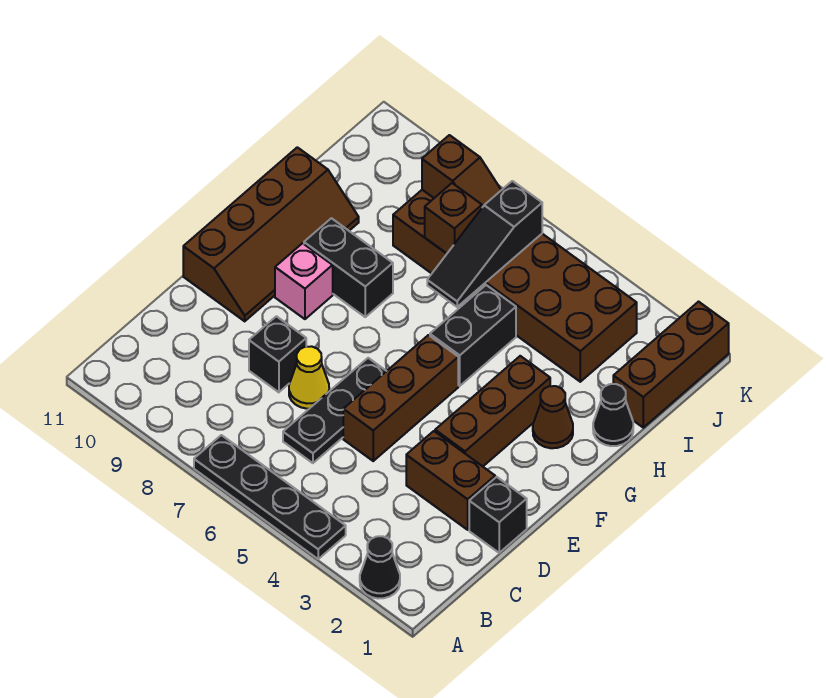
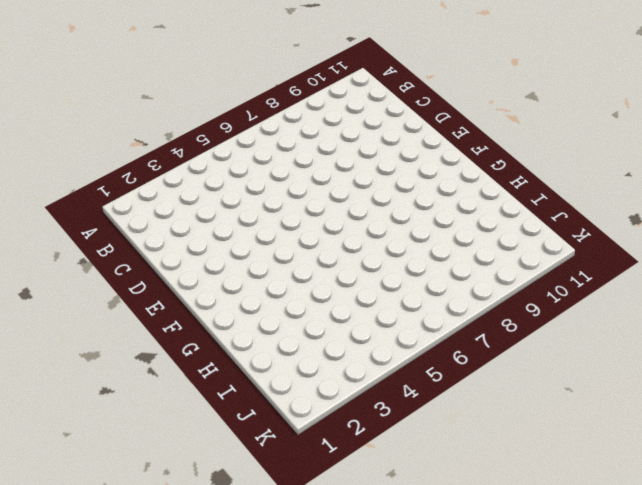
none -> black 1x1 cone [360,536,400,599]
none -> black 1x4 plate [194,435,346,559]
none -> black 1x3 plate [283,358,386,463]

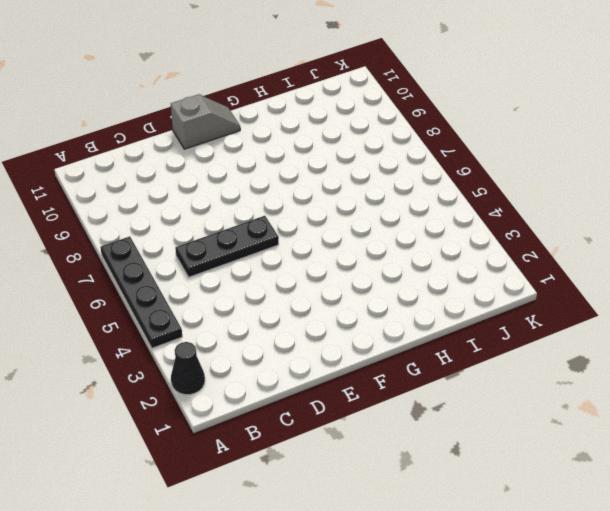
grey 1x2 slope [171,94,240,149] -> brown 2x4 slope [183,147,359,321]
none -> black 1x1 brick [469,477,527,553]
none -> brown 1x2 brick [406,431,495,530]
none -> brown 1x3 brick [343,335,458,461]

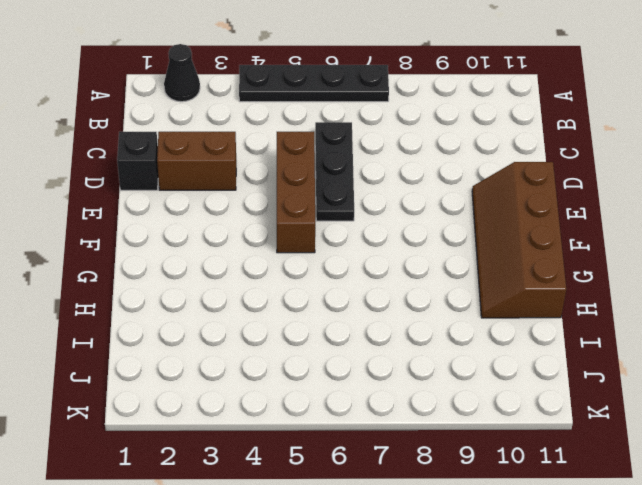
none -> yellow 1x1 cone [289,346,329,409]
none -> black 1x1 brick [249,316,306,392]
none -> brown 1x3 brick [435,356,550,466]

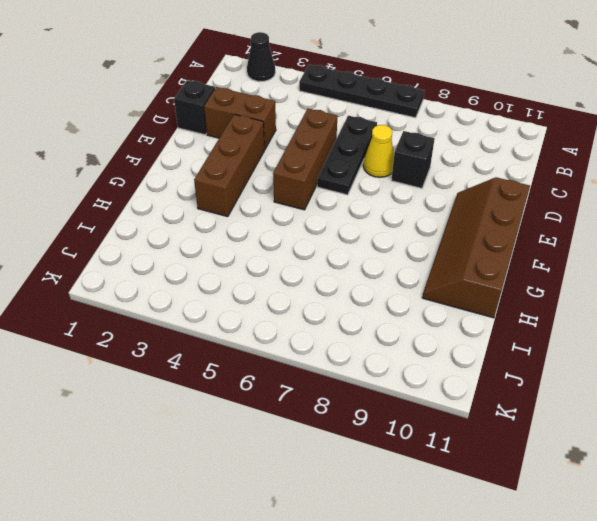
none -> pink 1x1 brick [275,243,333,319]
none -> brown 1x1 cone [533,386,573,448]
none -> black 1x2 brick [430,285,516,386]

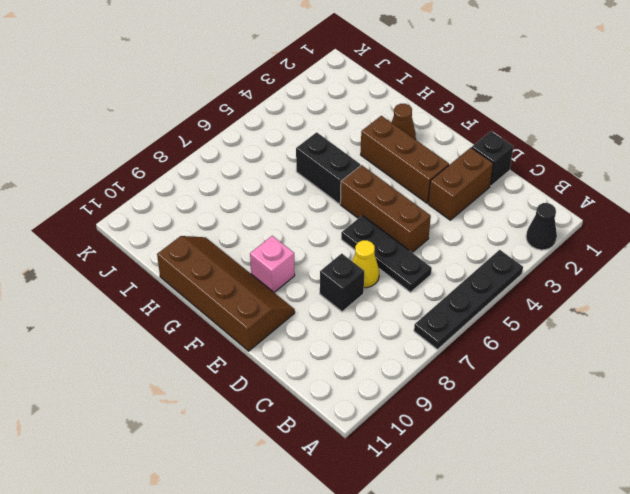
none -> black 1x2 brick [304,218,393,317]
none -> black 1x1 cone [593,384,633,446]
none -> brown 1x3 brick [613,302,729,428]

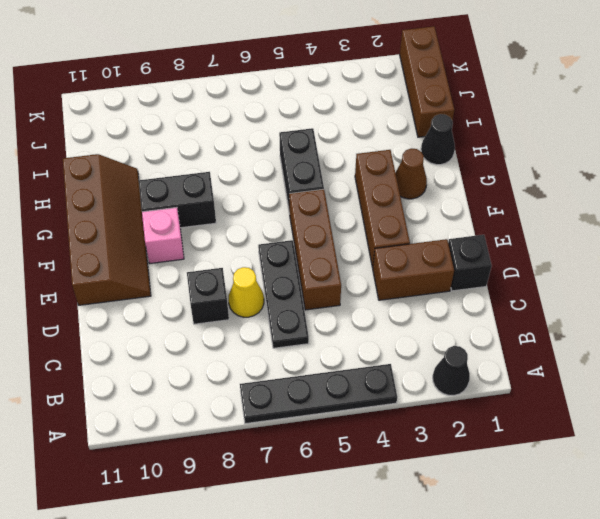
none -> brown 2x6 brick [393,190,637,382]
none -> black 1x3 slope [427,181,542,307]
none -> brown 1x1 brick [425,183,482,253]

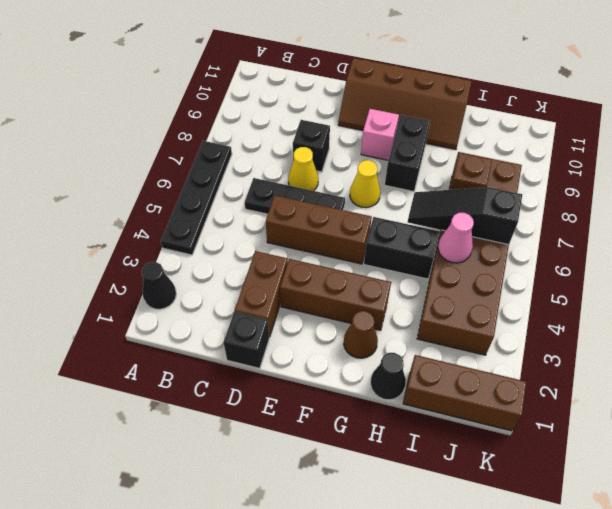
yellow 1x1 cone [350,160,380,208] -> none
pink 1x1 cone [438,213,474,263] -> none
none -> brown 1x2 slope [422,135,501,207]

